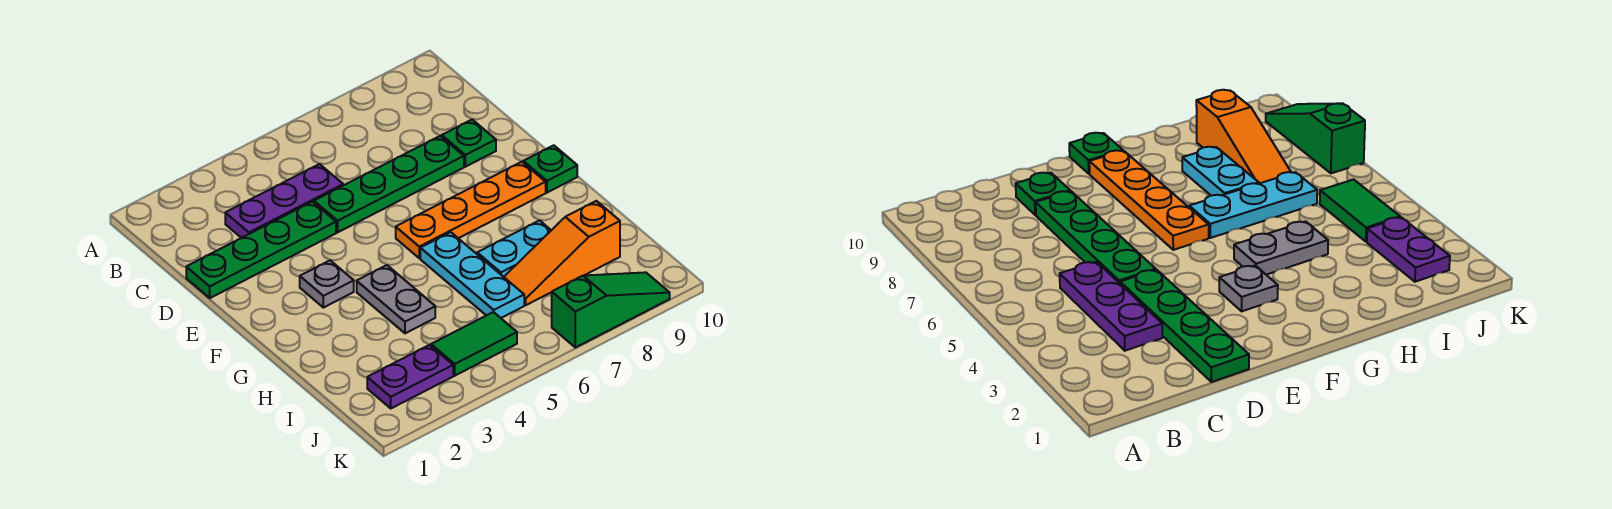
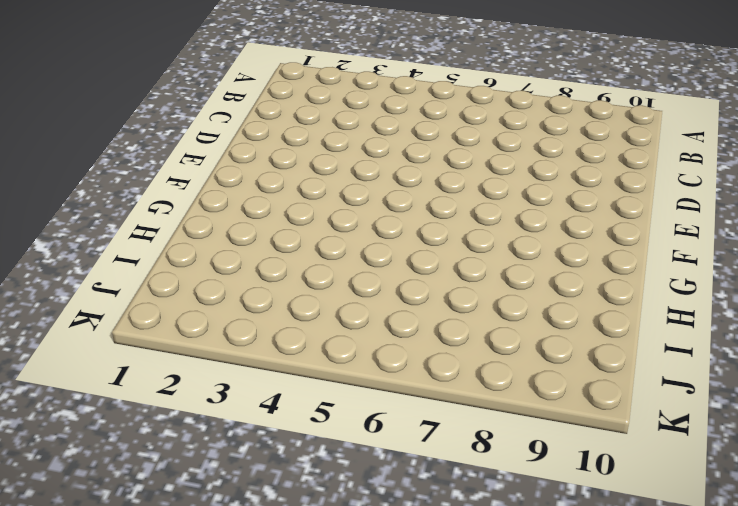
none -> purple 1x3 plate [225,164,343,238]
none -> green 1x4 plate [186,202,336,298]
none -> green 1x4 plate [314,136,464,232]

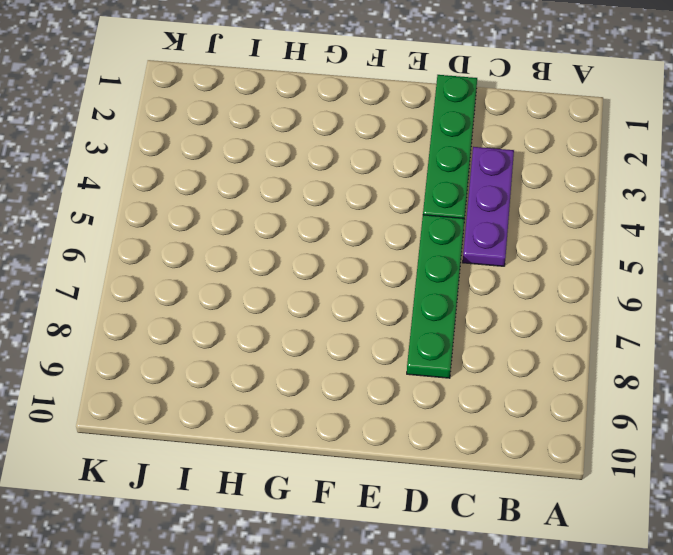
none -> green 1x1 plate [442,120,496,167]
none -> grey 1x1 plate [300,260,354,308]
none -> orange 1x4 plate [396,162,546,258]

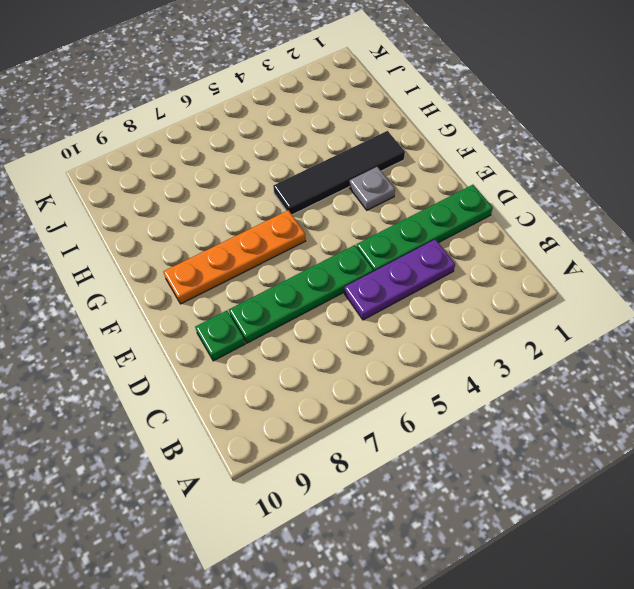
black 1x4 tile [273,131,405,215] -> grey 1x2 plate [357,265,435,333]
none -> green 1x1 plate [523,145,577,193]
none -> cyan 1x3 plate [420,232,524,318]
none -> cyan 1x2 plate [477,221,551,277]

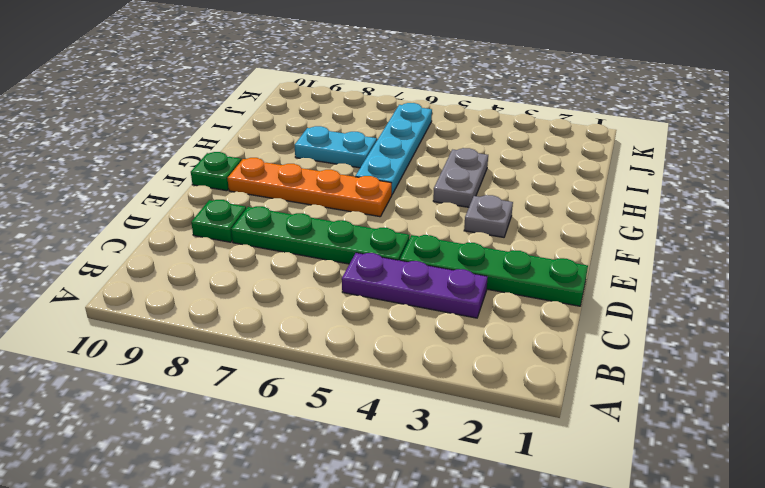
cyan 1x4 plate [355,103,432,194] -> cyan 1x3 plate [420,232,524,318]
none -> orange 1x3 slope [504,201,620,305]
none -> purple 1x2 plate [367,345,453,408]
none -> green 1x2 tile [431,312,517,376]

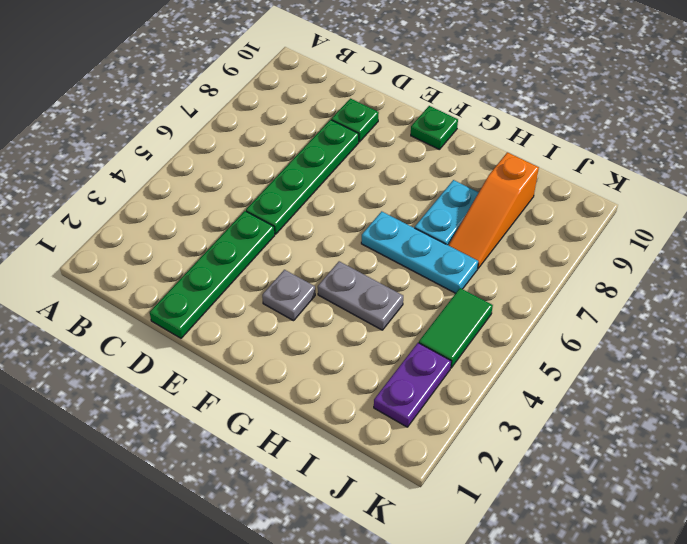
none -> purple 1x3 plate [225,164,343,238]
none -> orange 1x4 plate [396,162,546,258]
none -> green 1x3 slope [552,272,670,348]

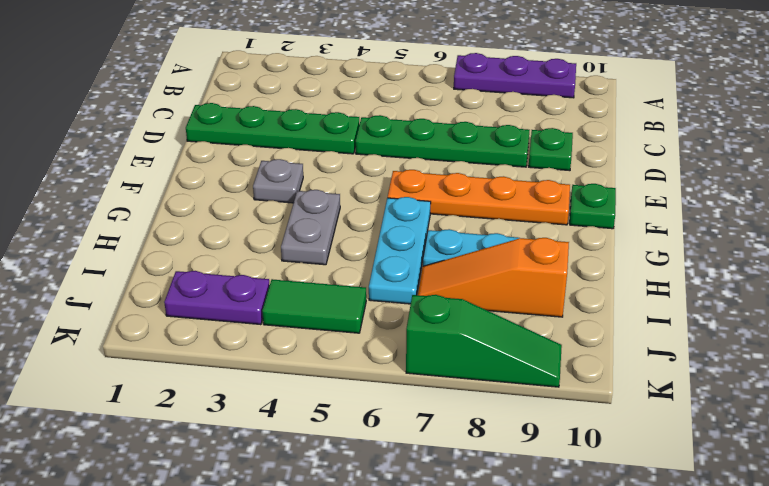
purple 1x3 plate [454,53,576,98] -> purple 1x3 plate moved to [225,164,343,238]

